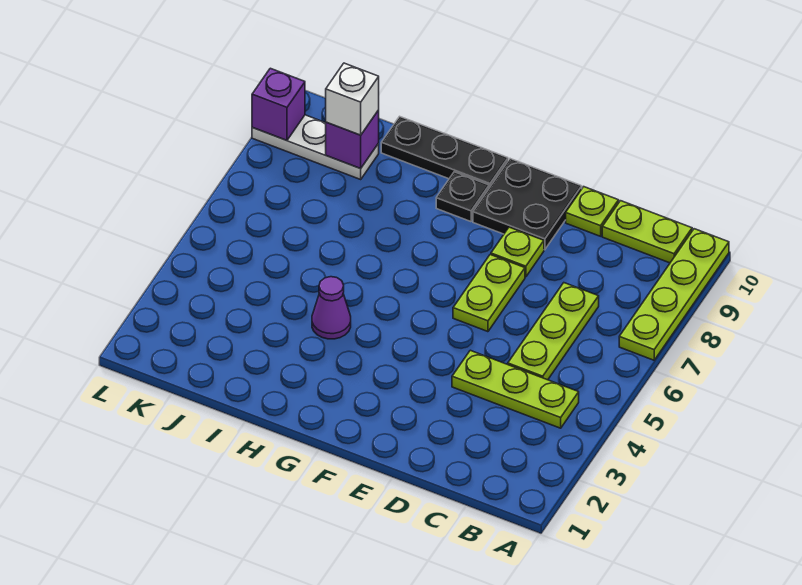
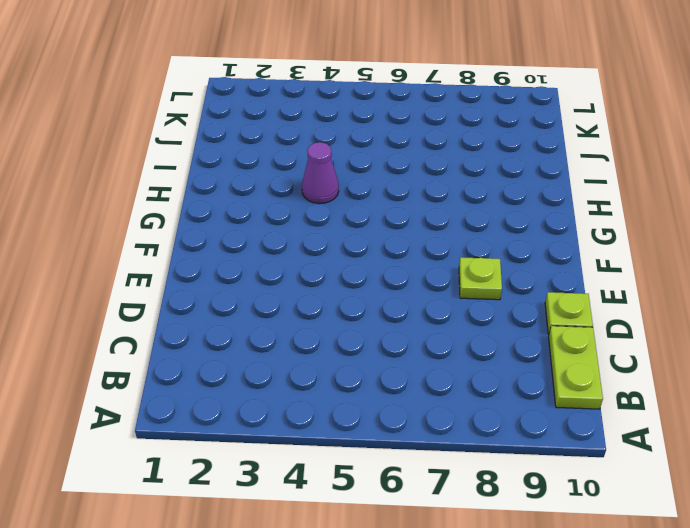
none -> lime 1x4 plate [619,229,729,360]
none -> lime 1x3 plate [452,350,579,428]
none -> lime 1x3 plate [508,283,599,380]

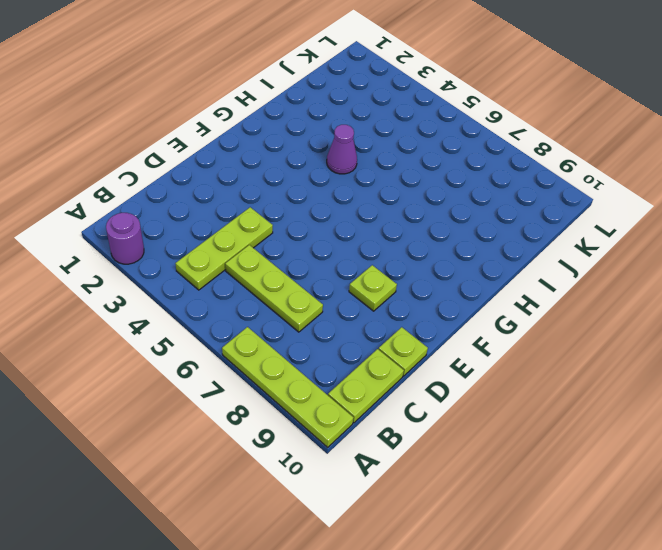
purple 1x1 round brick [106,213,144,264] -> none
none -> lime 1x2 plate [453,255,525,332]
none -> black 2x2 plate [473,159,582,250]
none -> black 1x1 plate [436,172,489,222]

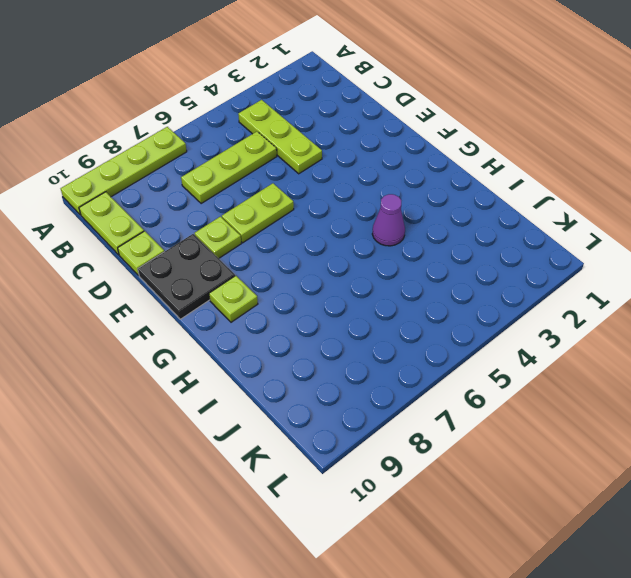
lime 1x1 plate [209,276,258,322] -> black 1x1 plate [436,172,489,222]
none -> black 1x3 plate [381,116,508,188]
none -> white 1x3 plate [252,115,379,179]
none -> purple 1x1 brick [326,110,379,169]

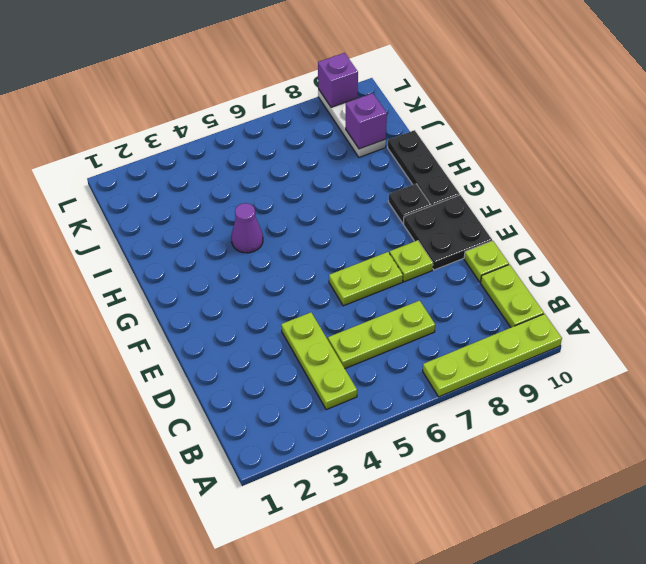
none -> white 1x1 brick [326,63,379,135]

